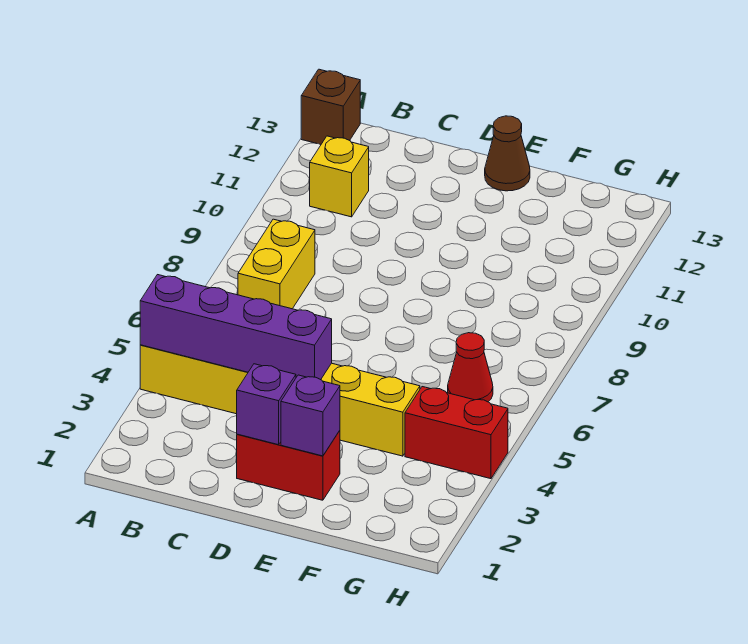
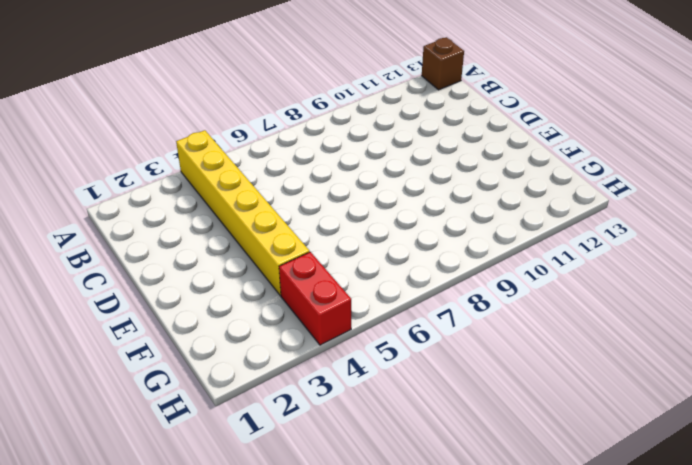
none -> yellow 1x2 brick [238,219,315,309]
none -> yellow 1x1 brick [310,136,369,217]

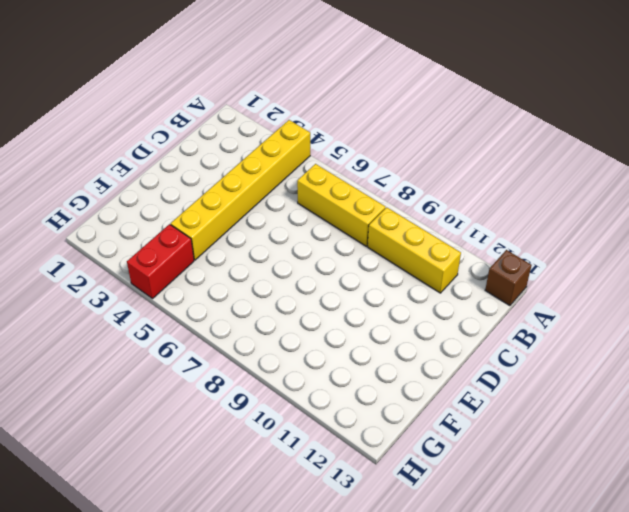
yellow 1x3 brick [297,164,385,246] -> yellow 1x2 brick [238,219,315,309]
yellow 1x3 brick [368,207,461,293] -> yellow 1x1 brick [310,136,369,217]
none -> red 1x2 brick [237,431,340,500]
none -> brown 1x1 cone [485,116,530,191]

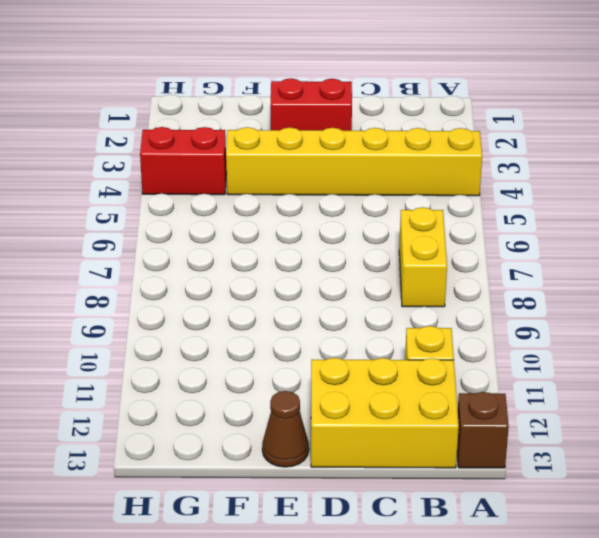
yellow 2x3 brick [311,358,459,468] -> none
none -> red 1x1 cone [448,333,493,402]
none -> purple 1x4 brick [140,275,332,380]

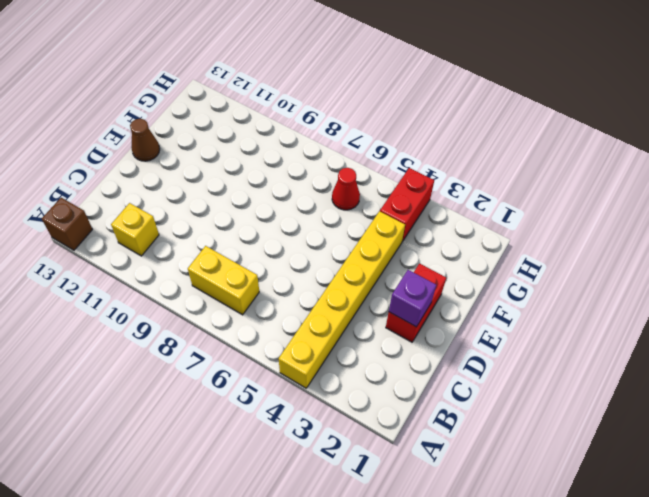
none -> purple 1x4 brick [140,275,332,380]
none -> purple 1x1 brick [281,375,340,456]

